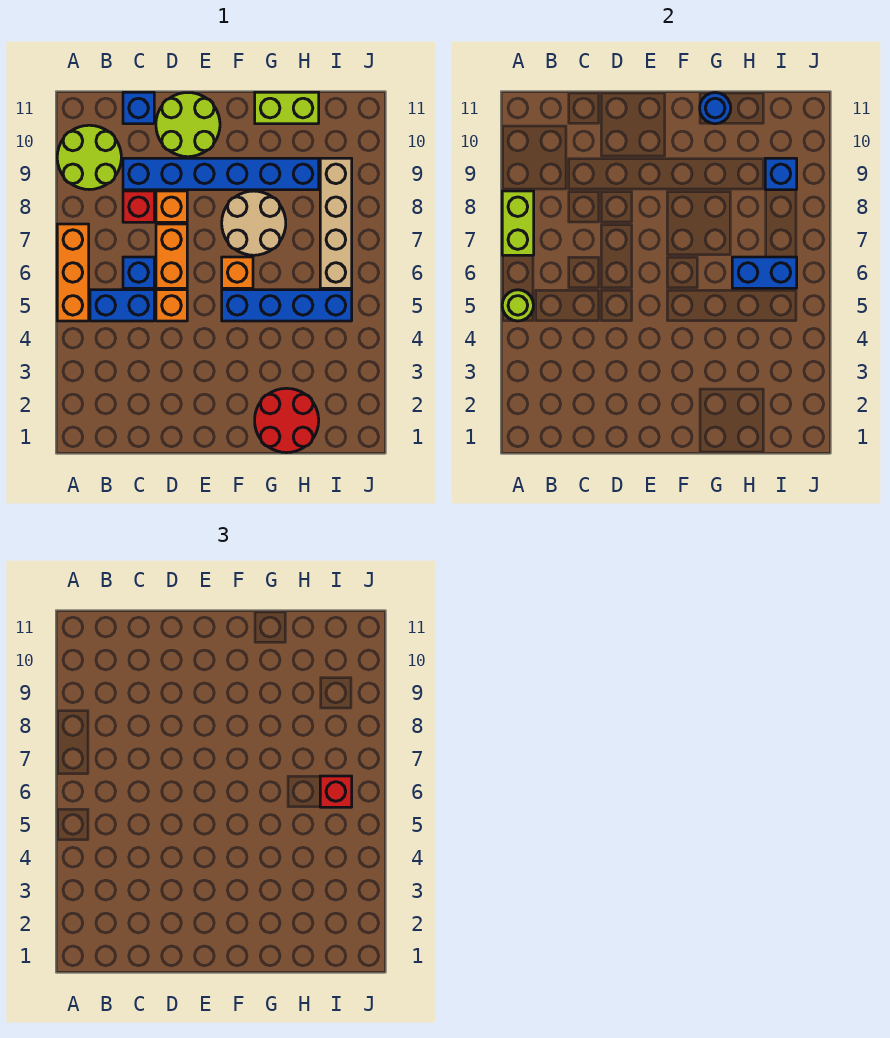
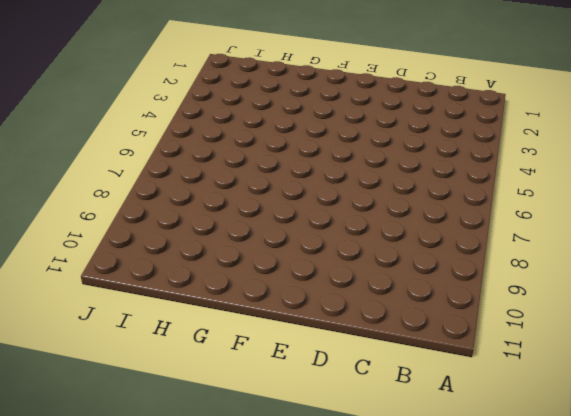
none -> orange 1x3 brick [57,224,89,321]
none -> lime 2x2 round brick [57,125,121,190]
none -> blue 1x2 brick [90,290,154,321]

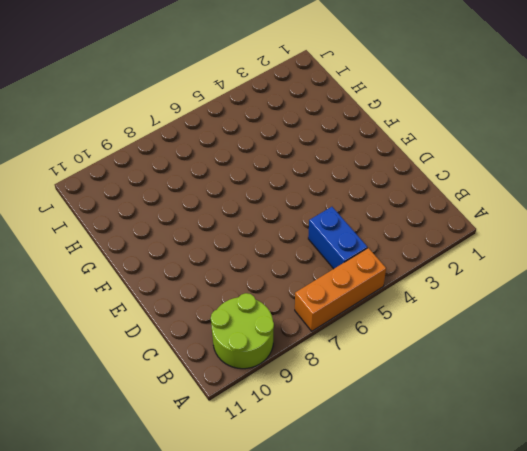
none -> blue 1x1 brick [123,257,154,288]
none -> red 1x1 brick [123,191,154,222]
none -> blue 1x6 brick [123,158,319,190]

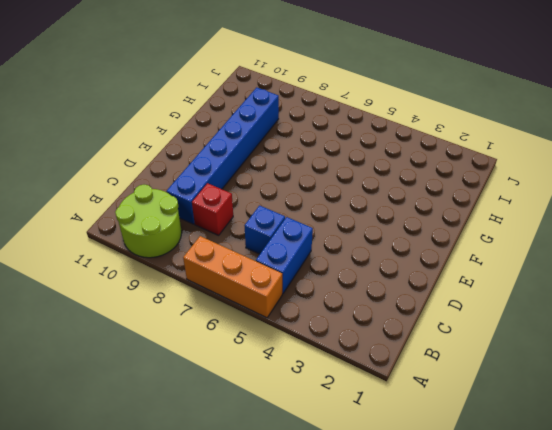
none -> blue 1x1 brick [123,92,154,124]
none -> orange 1x1 brick [156,290,187,321]
none -> orange 1x2 brick [156,224,187,288]

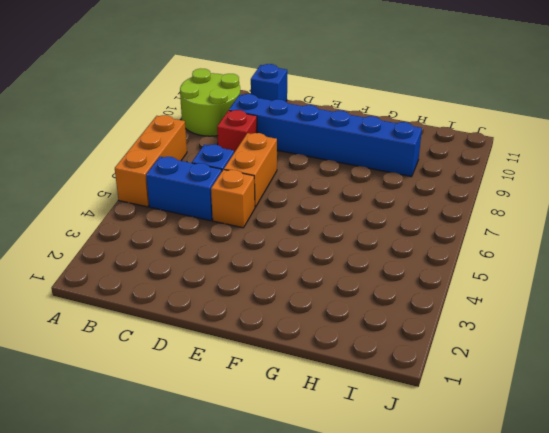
none -> orange 1x1 brick [156,191,187,222]
none -> lime 2x2 round brick [156,93,220,157]
none -> blue 1x4 brick [222,290,352,321]

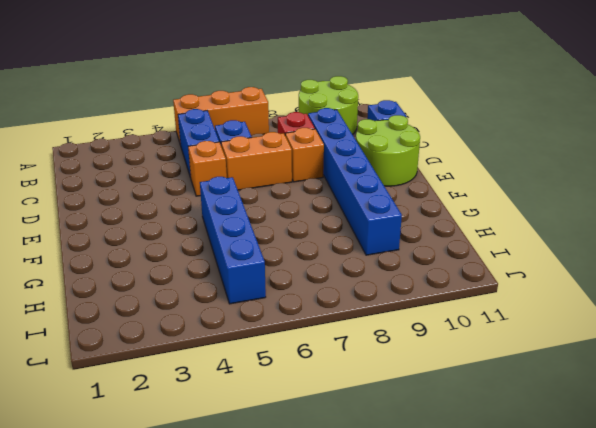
none -> orange 1x1 brick [222,257,253,288]
none -> tan 2x2 round brick [222,191,286,255]
none -> red 2x2 round brick [255,388,319,453]

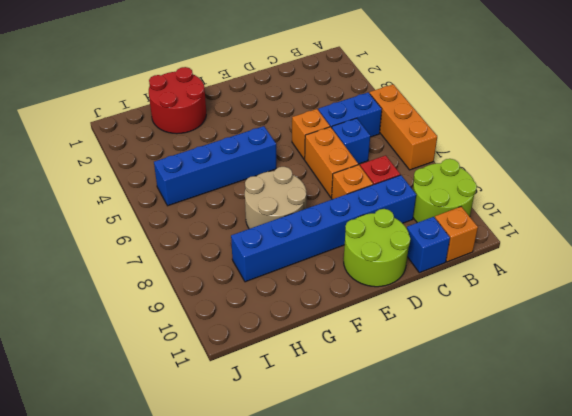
orange 1x1 brick [435,207,478,262] -> orange 1x1 brick moved to [222,257,253,288]
none -> lime 1x2 brick [255,92,319,124]
none -> tan 1x4 brick [320,158,352,288]
none -> lime 1x1 round brick [502,290,534,321]

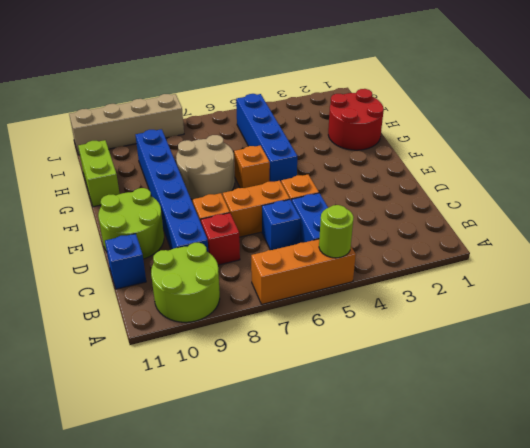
tan 1x4 brick [69,94,184,155] -> tan 1x4 brick moved to [320,158,352,288]
none -> lime 1x2 brick [502,191,534,255]
none -> blue 1x1 round brick [700,93,731,124]
none -> blue 1x2 brick [732,257,797,288]

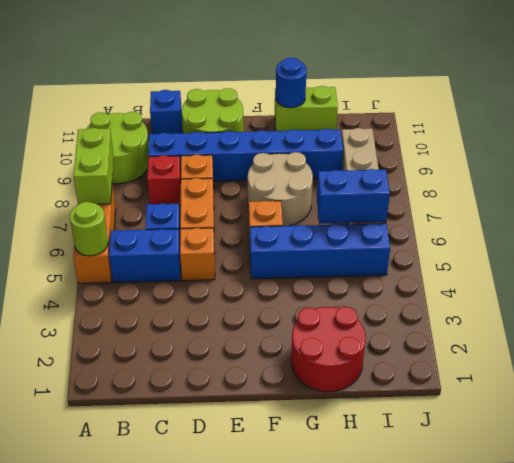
none -> blue 1x1 brick [765,158,797,190]
none -> red 1x1 brick [320,776,352,807]

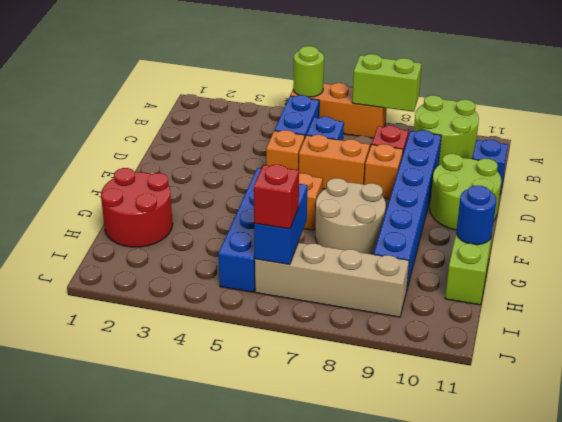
none -> blue 1x1 brick [765,158,797,190]

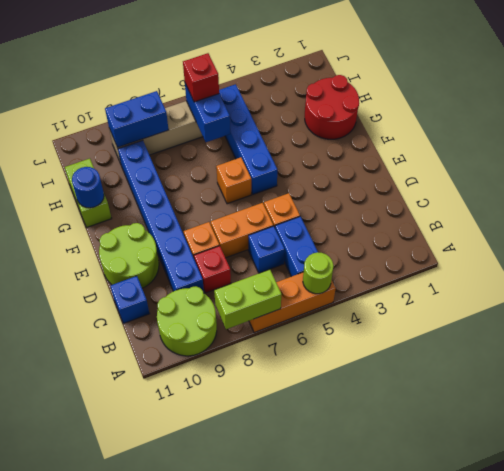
blue 1x2 brick [105,91,169,148] -> blue 1x1 brick [765,158,797,190]
none -> tan 2x2 round brick [222,191,286,255]

